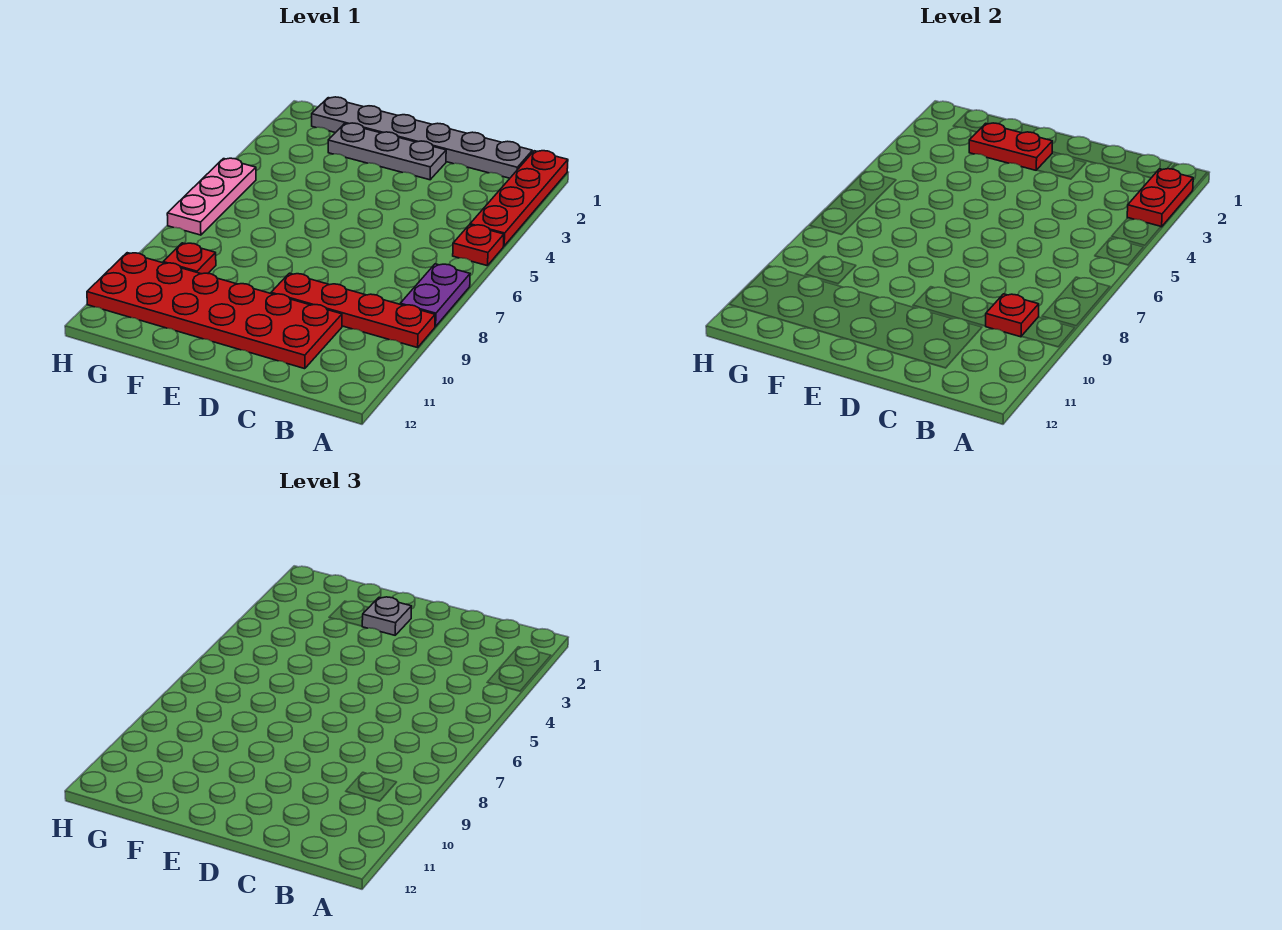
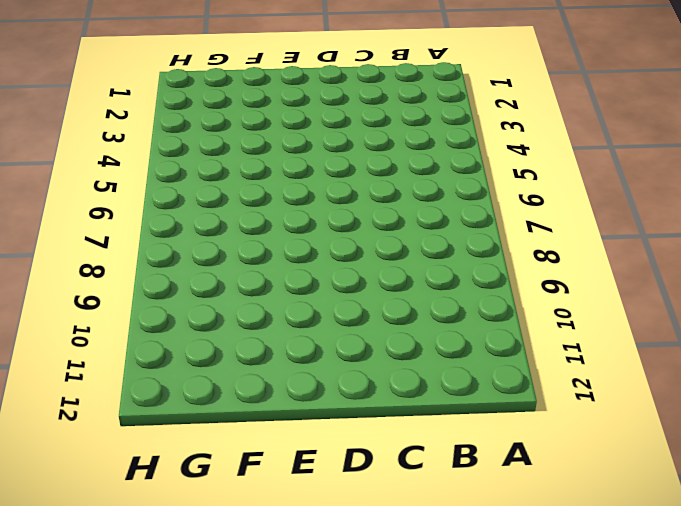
none -> red 1x4 plate [470,151,568,246]
none -> red 1x1 plate [453,225,504,266]
none -> purple 1x2 plate [400,264,470,327]

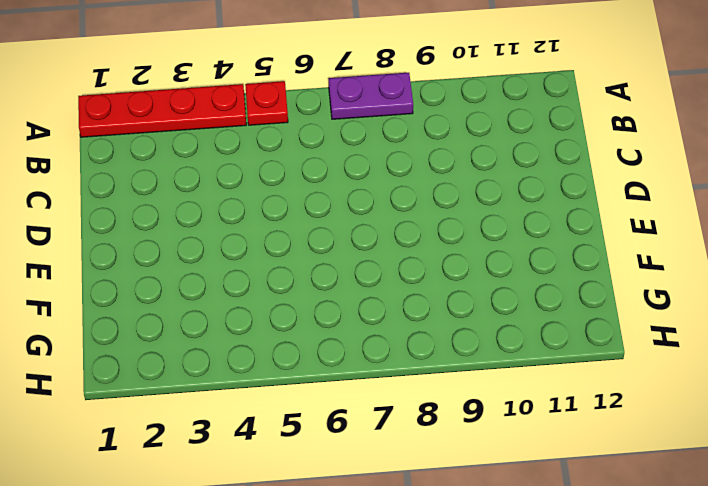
none -> red 1x4 plate [271,273,435,348]
none -> grey 1x6 plate [312,97,532,178]
none -> red 2x6 plate [87,253,342,369]

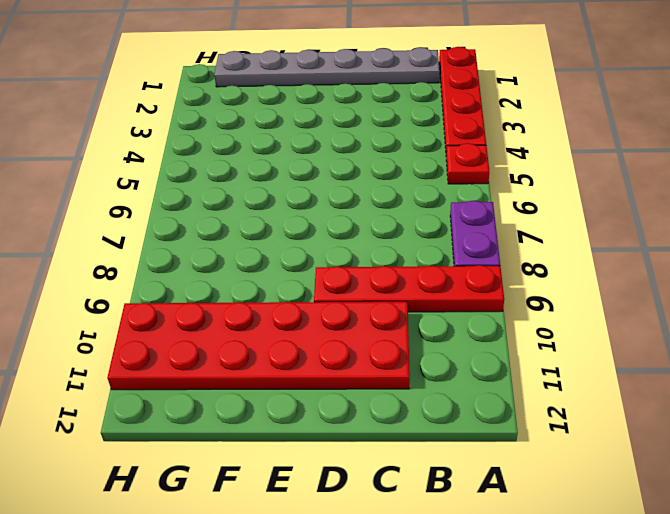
none -> grey 1x3 plate [328,123,446,180]
none -> red 1x1 plate [163,243,216,274]
none -> pink 1x3 plate [167,158,256,235]

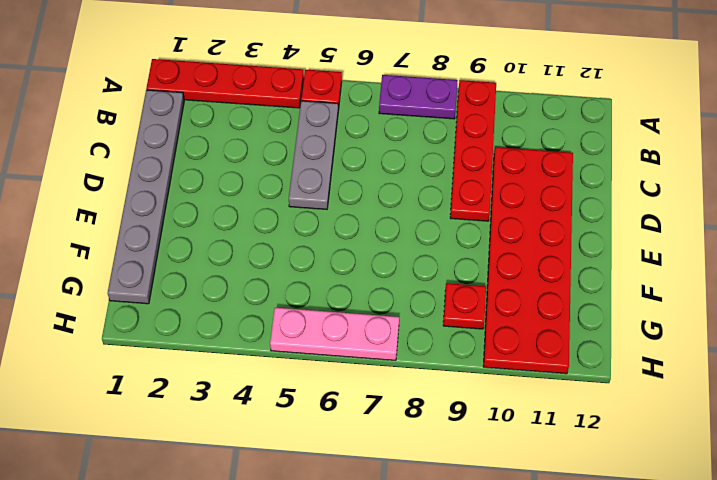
grey 1x3 plate [289,101,338,209] -> grey 1x3 plate moved to [328,123,446,180]
none -> red 1x2 plate [1127,168,1193,227]
none -> red 1x1 plate [986,294,1039,337]
none -> red 1x2 plate [969,123,1053,170]

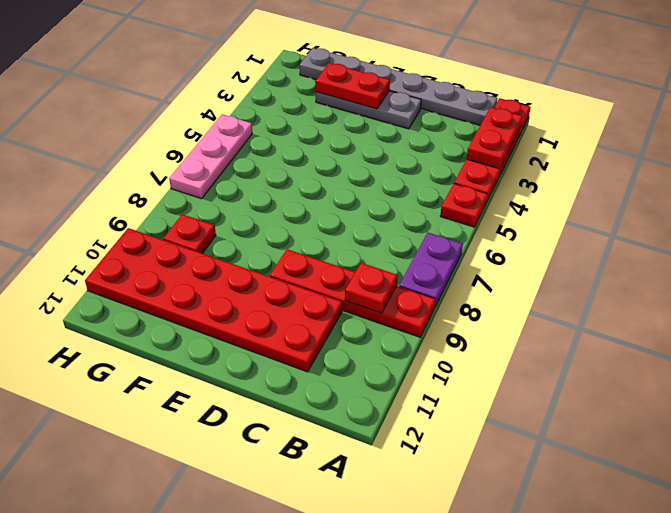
none -> grey 1x1 plate [362,597,412,635]

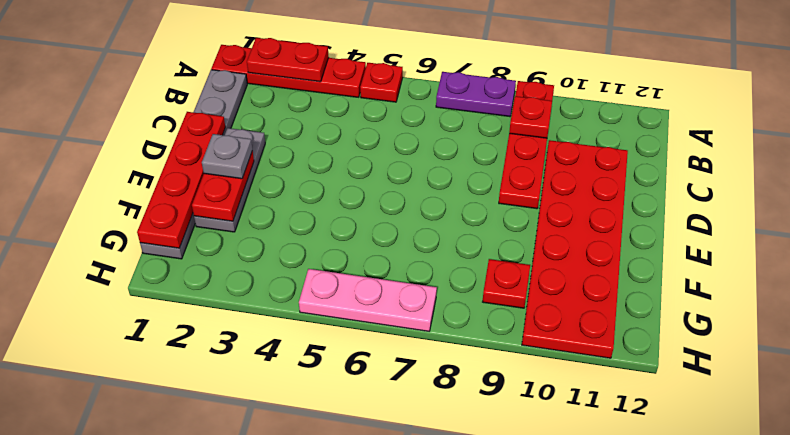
red 1x4 plate [137,112,225,248] -> none

